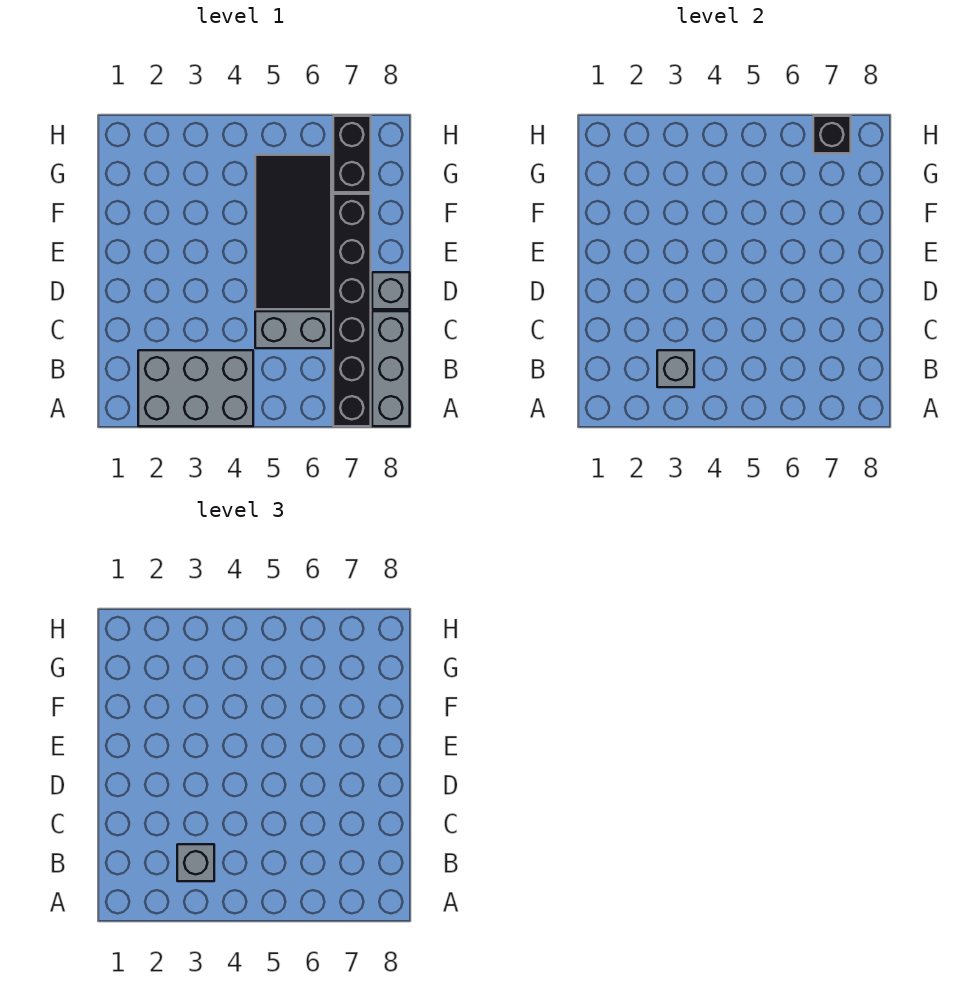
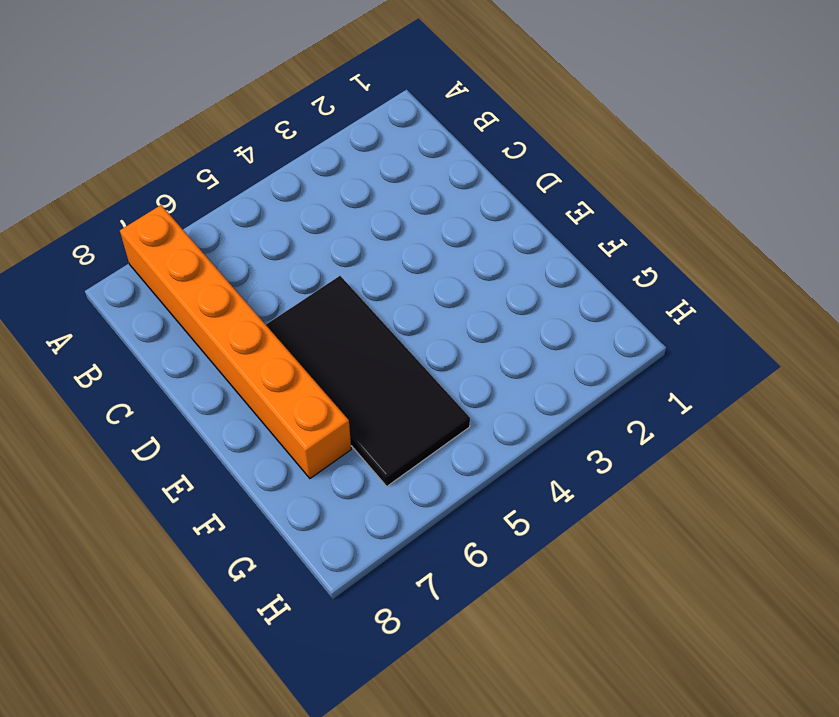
orange 1x6 brick [120,205,351,478] -> black 1x6 brick [333,194,371,426]
none -> grey 2x3 brick [138,350,253,426]
none -> grey 1x3 brick [372,311,410,426]

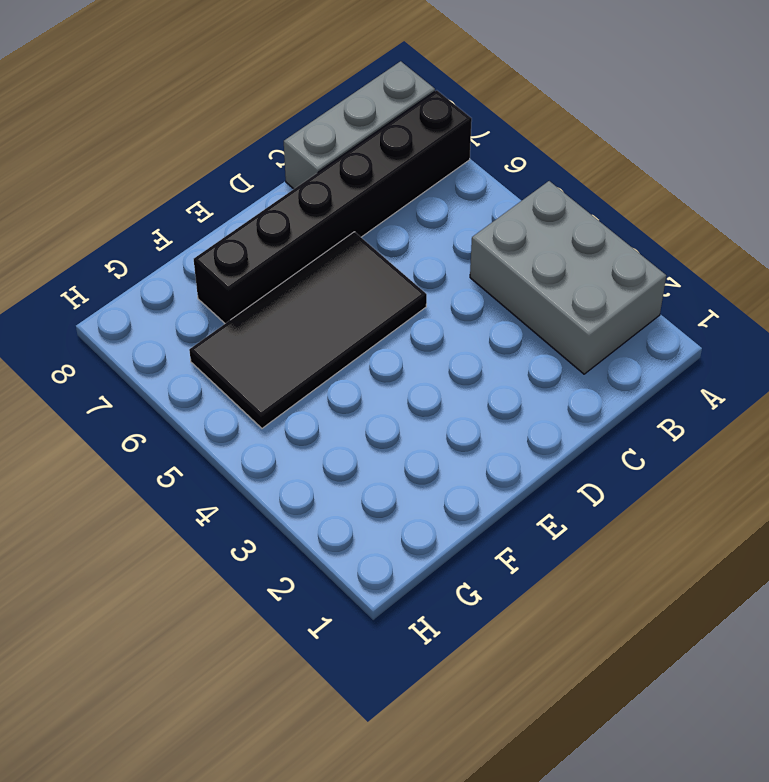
none -> grey 1x2 brick [255,311,331,348]
none -> grey 1x1 brick [372,272,410,309]

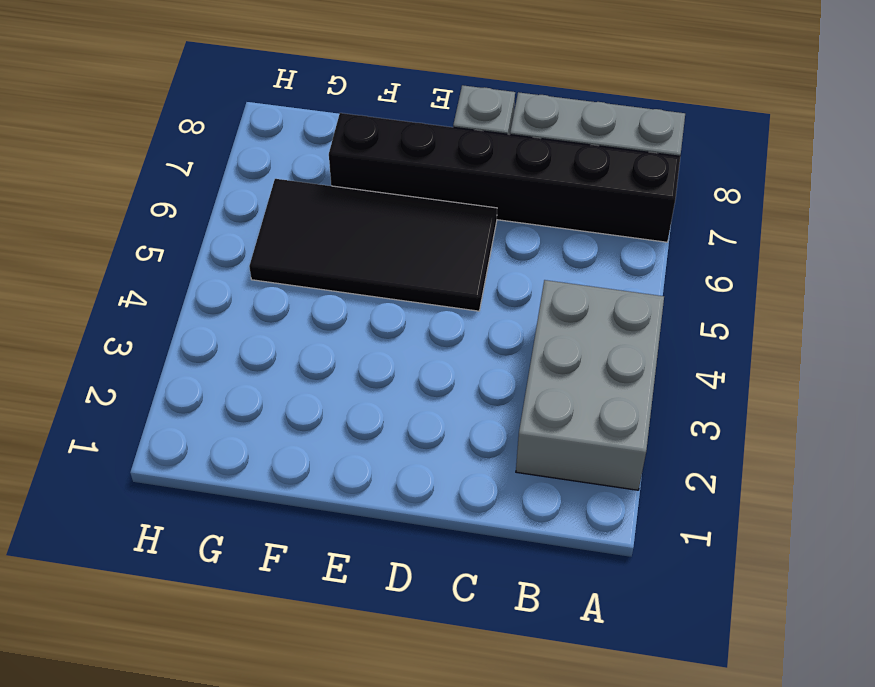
none -> grey 1x2 brick [255,311,331,348]
none -> black 1x2 brick [333,116,371,192]

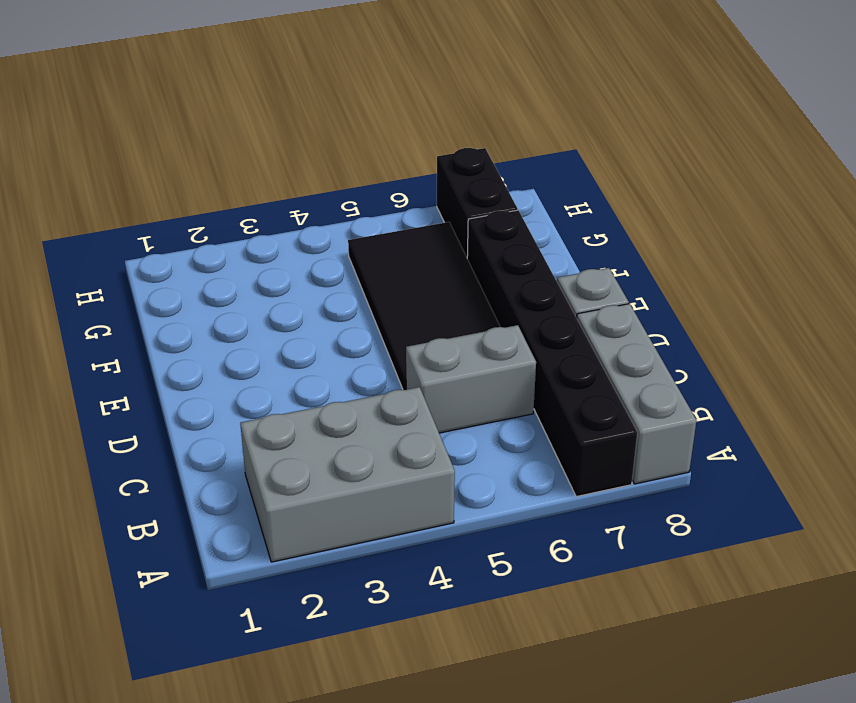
none -> grey 1x1 brick [657,350,694,387]
none -> black 1x1 brick [813,116,851,153]

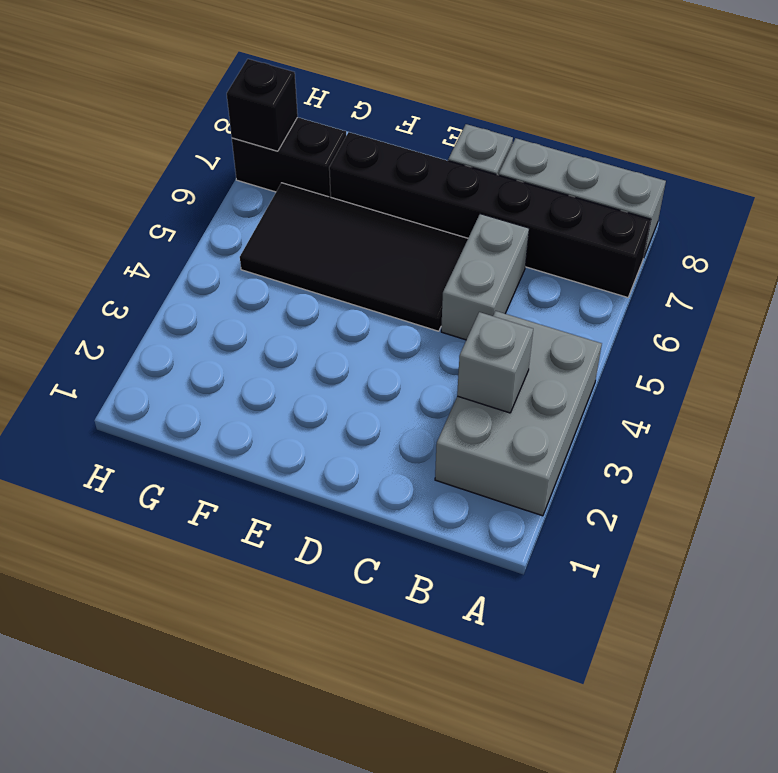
none -> grey 1x1 brick [177,844,214,881]

